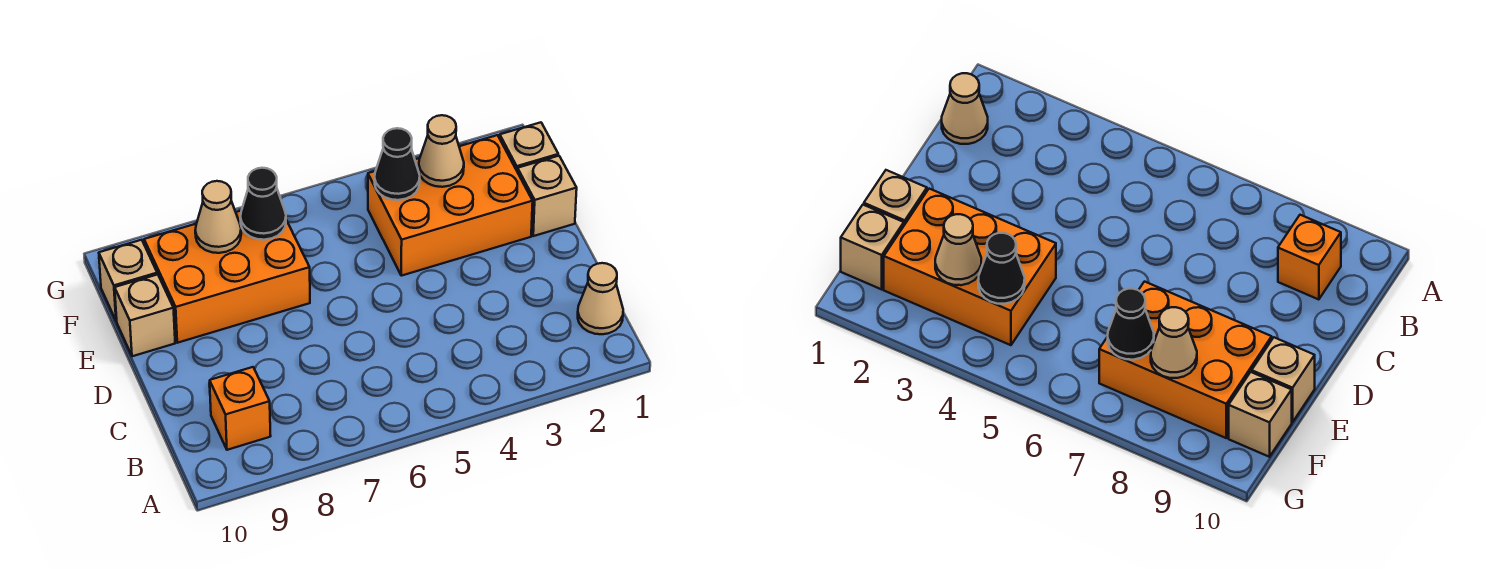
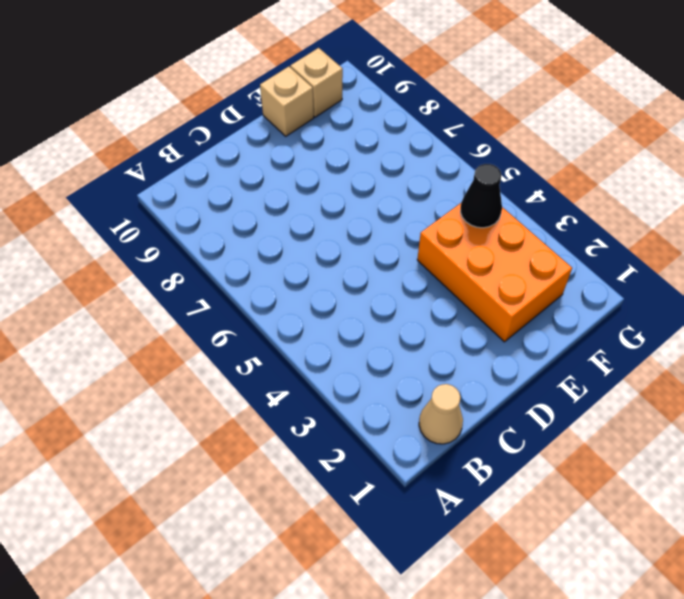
none -> orange 1x1 brick [209,367,271,450]
none -> tan 1x1 brick [517,156,577,236]
none -> orange 2x3 brick [144,211,310,343]

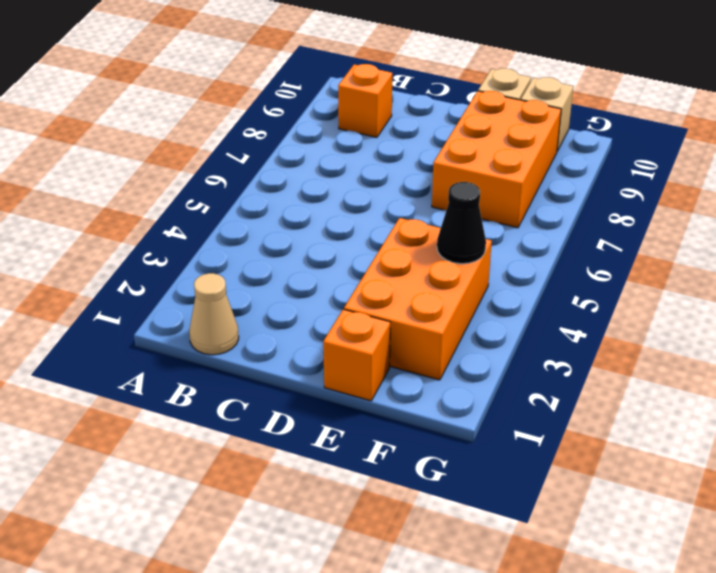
orange 1x1 brick [323,309,390,401] -> tan 1x1 brick [517,156,577,236]
none -> tan 1x1 brick [500,122,558,171]
none -> tan 1x1 cone [419,115,464,187]
none -> black 1x1 cone [240,168,286,240]

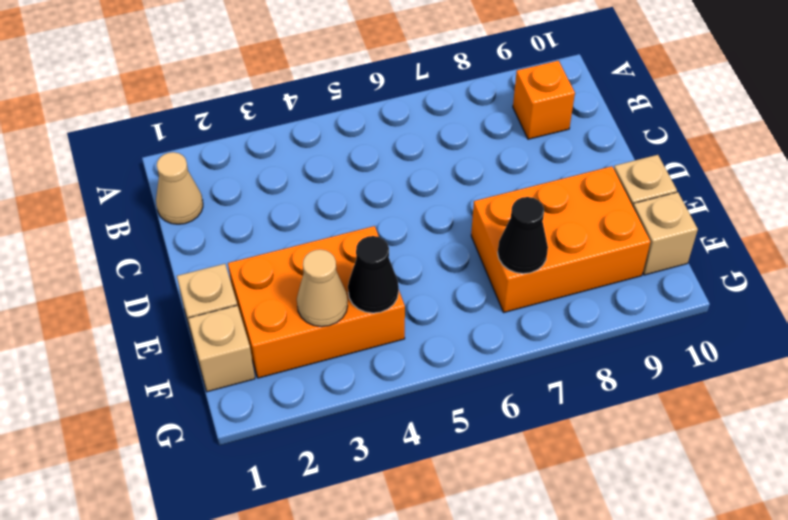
none -> tan 1x1 cone [195,181,241,253]

